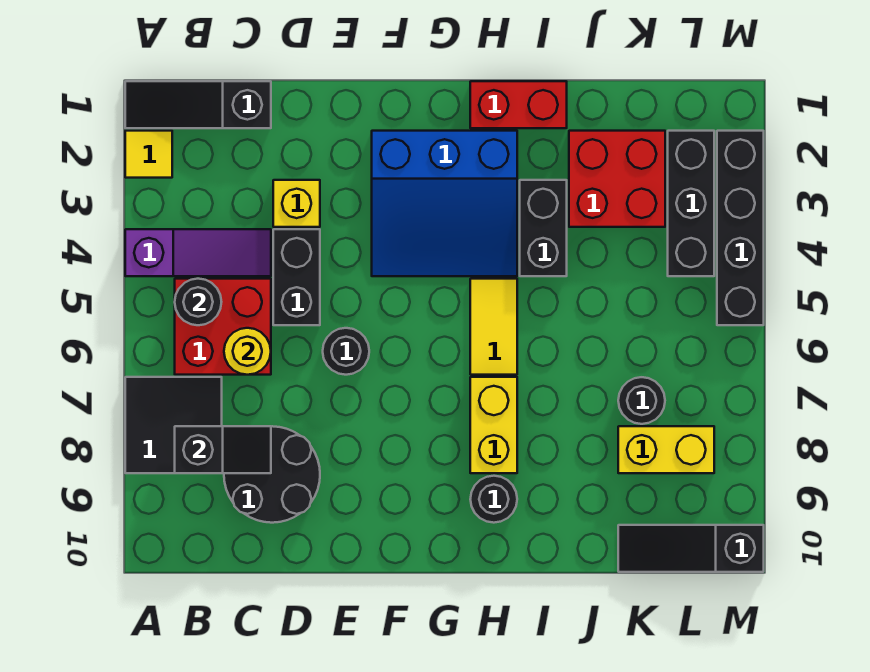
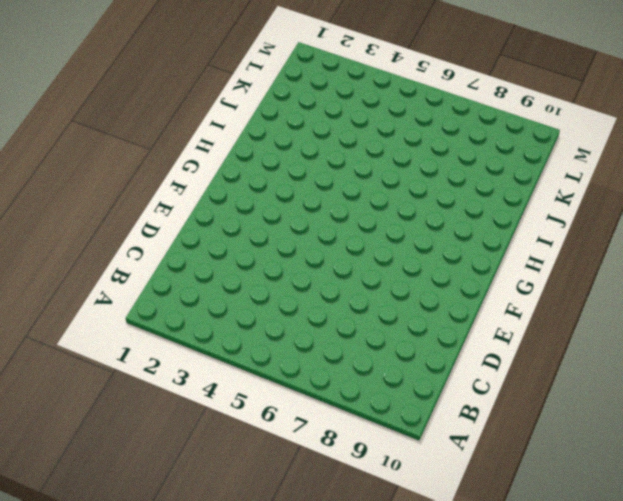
none -> black 1x3 slope [125,81,271,128]
none -> yellow 1x1 tile [125,131,172,178]
none -> purple 1x3 slope [125,229,271,276]

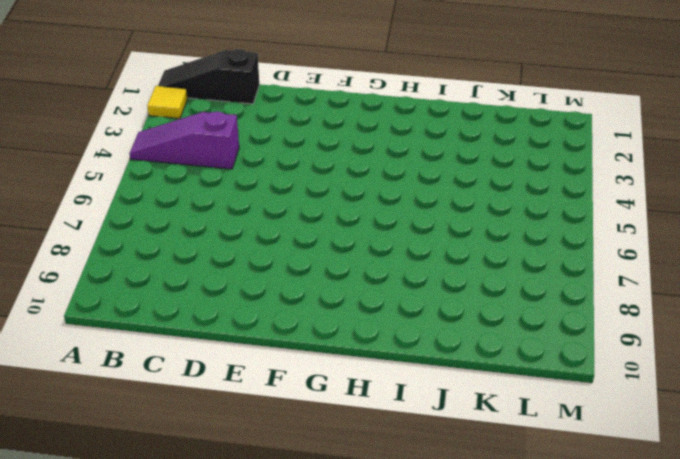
purple 1x3 slope [130,111,239,169] -> purple 1x3 slope turned to [125,229,271,276]
none -> black 2x2 tile [125,377,222,473]
none -> red 2x2 brick [175,279,271,375]
none -> black 2x2 round brick [224,426,320,523]

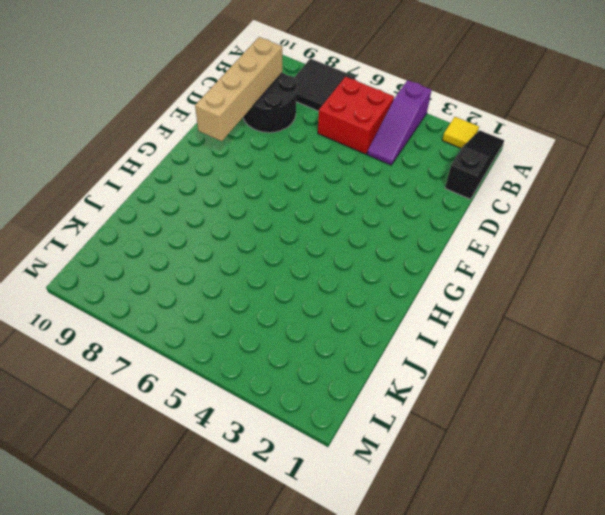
tan 1x4 brick [195,37,282,141] -> none
none -> yellow 1x1 brick [273,180,320,227]
none -> black 1x2 brick [273,229,320,325]
none -> black 1x1 round brick [323,328,369,375]

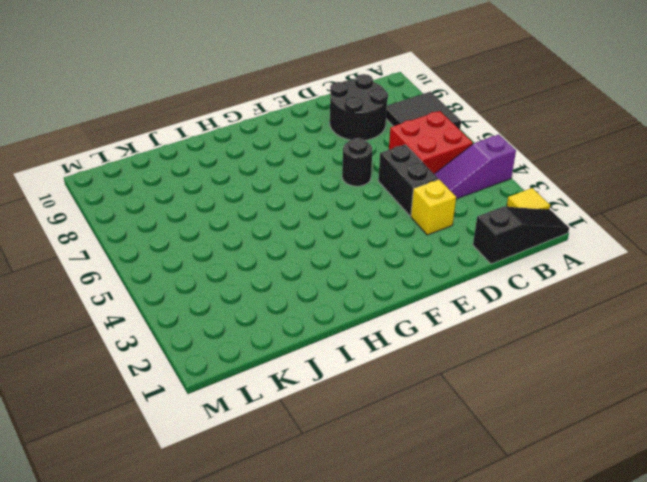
none -> blue 3x3 slope [372,131,517,276]
none -> red 1x2 brick [470,81,567,128]
none -> yellow 1x2 tile [470,279,517,375]

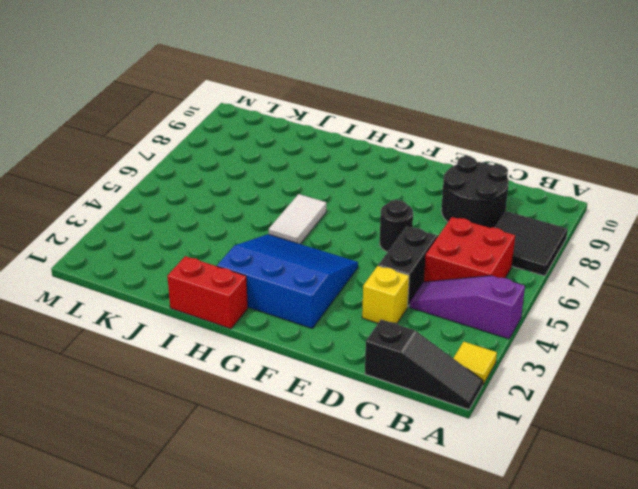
white 1x2 tile [269,194,326,244] -> yellow 1x2 tile [470,279,517,375]
none -> yellow 1x2 brick [470,377,517,473]
none -> black 1x1 round brick [470,476,517,523]
none -> black 1x2 brick [520,180,567,276]

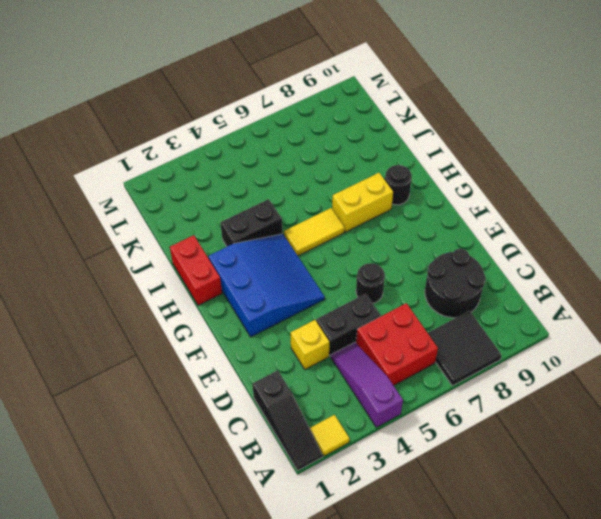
none -> red 2x2 brick [569,131,665,227]
none -> black 1x1 round brick [618,377,665,424]
none -> yellow 1x2 brick [618,426,714,473]

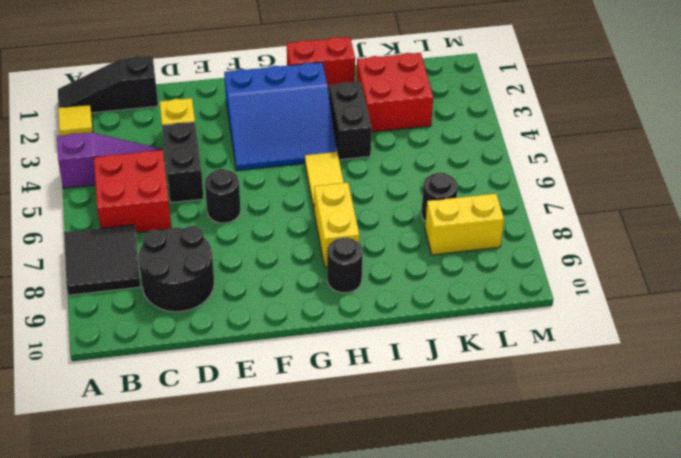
none -> black 1x3 slope [618,525,764,572]
none -> black 1x3 brick [668,131,714,276]
none -> black 1x4 brick [717,131,764,325]

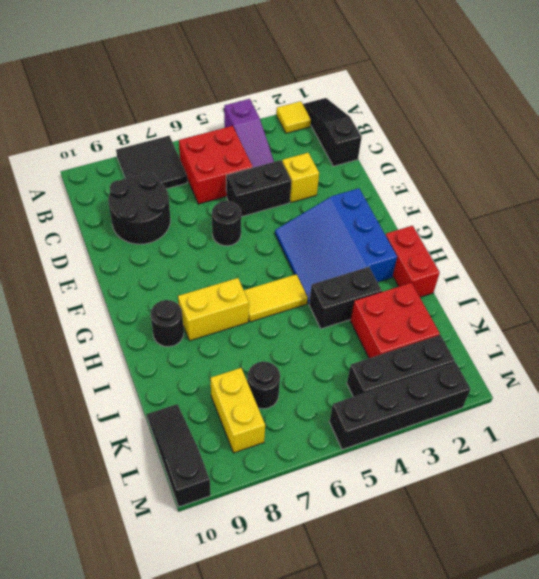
none -> black 1x1 round brick [175,279,221,325]
none -> black 1x2 slope [175,426,271,473]
none -> yellow 1x1 round brick [224,328,271,375]

